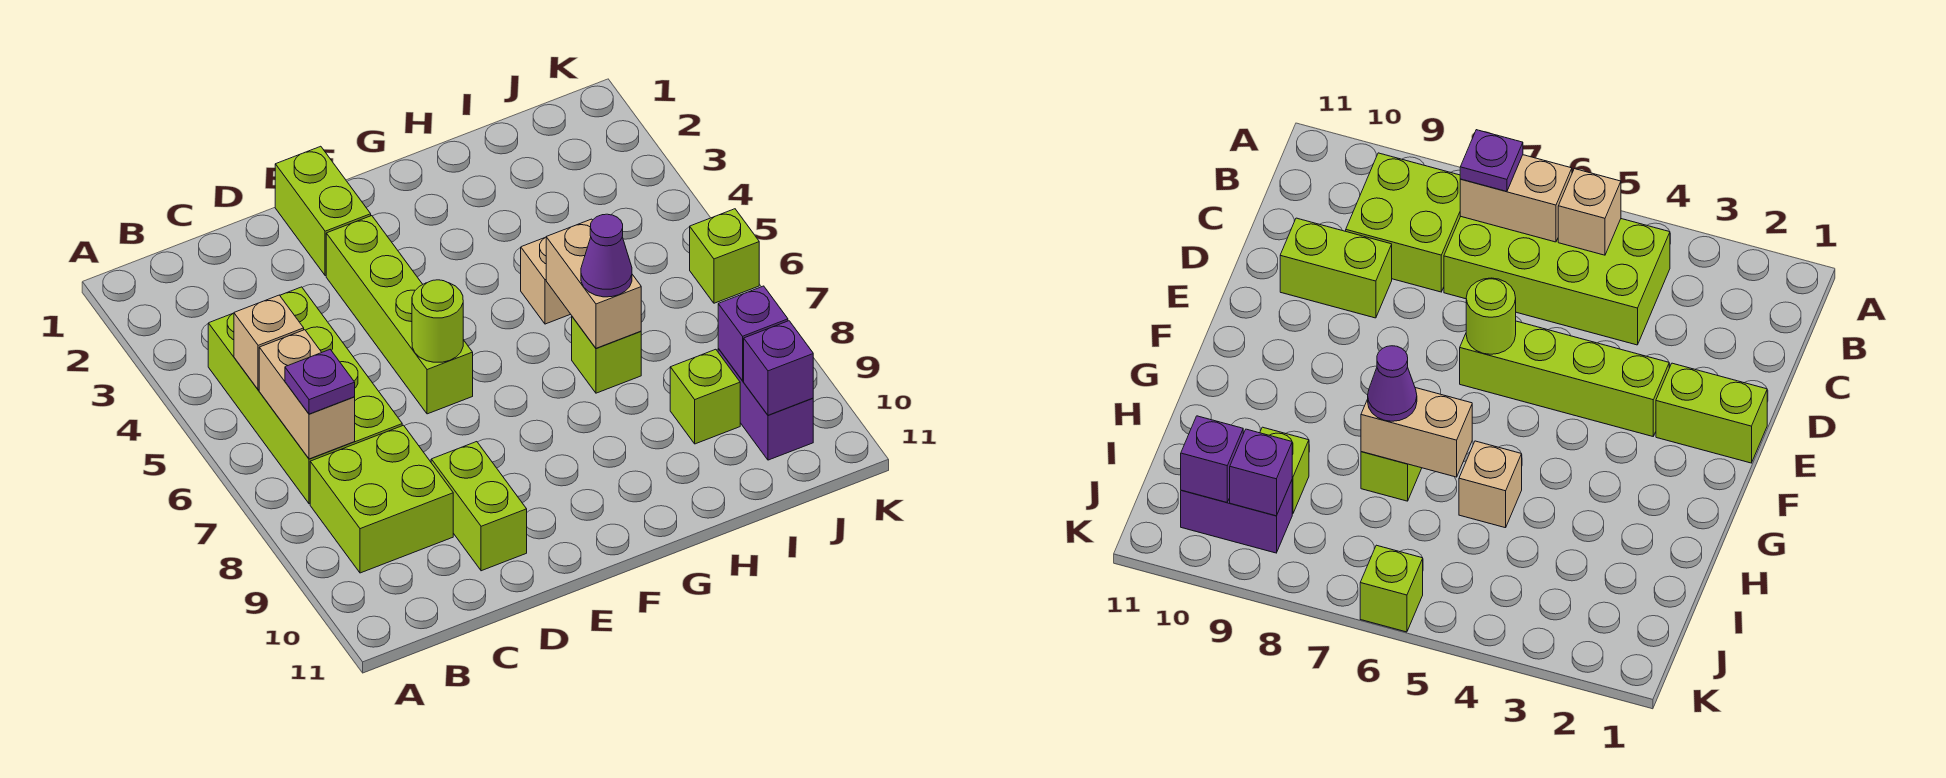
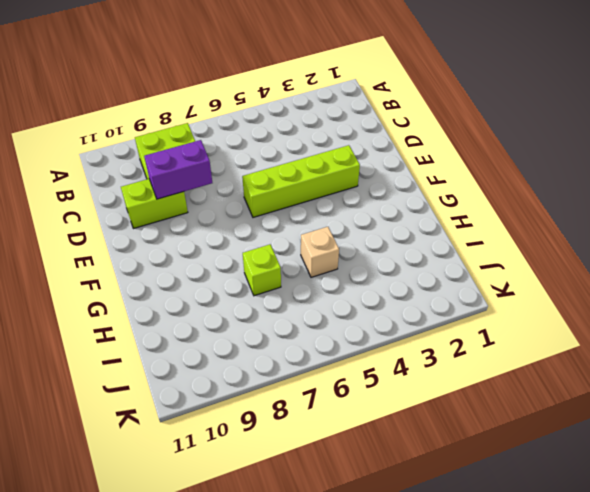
purple 1x2 brick [144,140,212,199] -> purple 1x2 brick moved to [718,349,813,460]
none -> lime 2x4 brick [208,287,402,504]
none -> lime 1x2 brick [275,146,371,276]
none -> lime 1x1 brick [670,349,740,444]

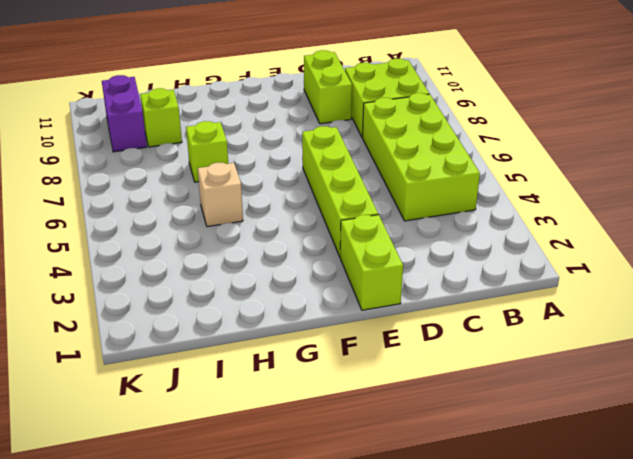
none -> lime 1x1 brick [690,209,759,303]
none -> tan 1x1 brick [234,295,304,390]
none -> tan 1x2 brick [259,330,355,459]

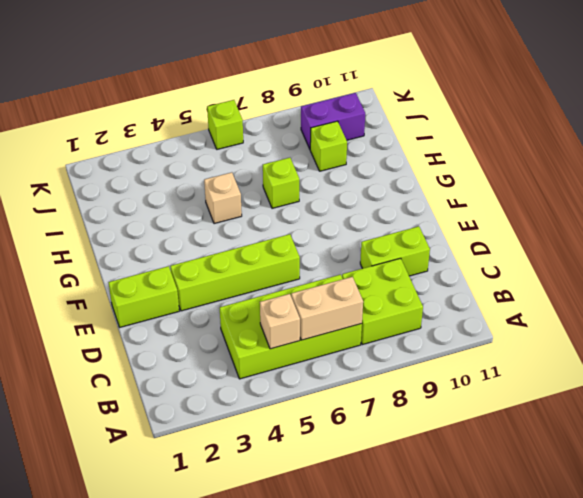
none -> lime 1x1 round brick [412,280,463,362]
none -> tan 1x2 brick [546,219,641,348]
none -> purple 1x1 brick [718,286,788,381]

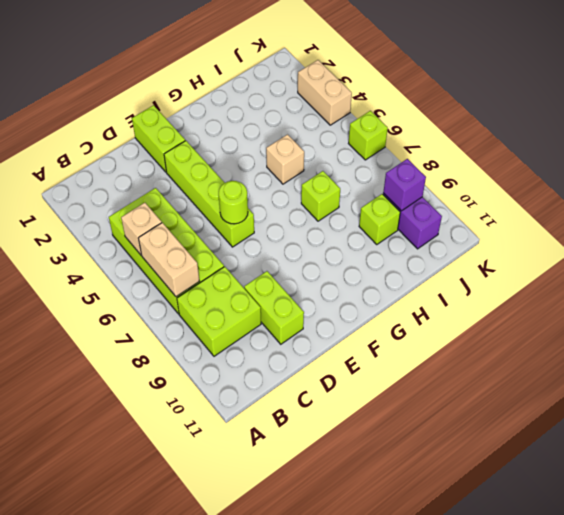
tan 1x2 brick [298,60,352,125] -> tan 1x2 brick moved to [546,219,641,348]
none -> purple 1x1 brick [744,321,813,415]
none -> purple 1x1 plate [285,350,355,414]
none -> purple 1x1 cone [581,214,632,297]

